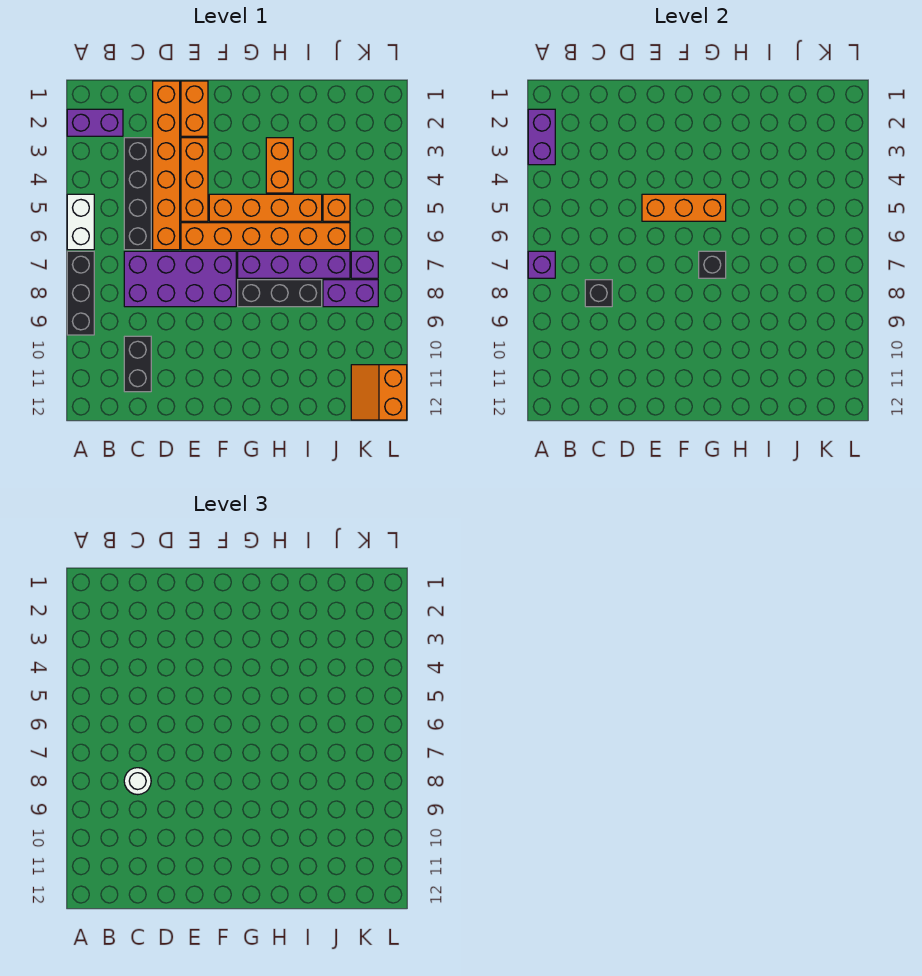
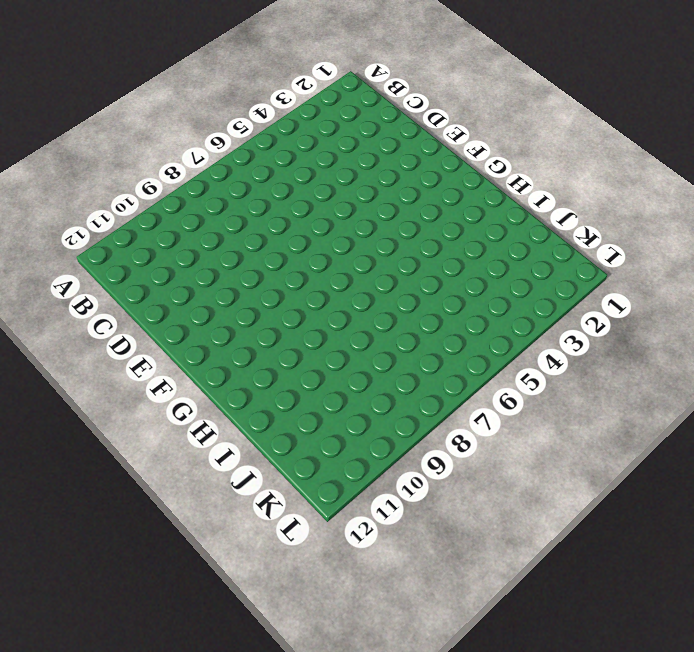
none -> purple 1x2 brick [67,109,123,136]
none -> white 1x2 brick [67,194,94,250]
none -> black 1x3 brick [67,251,94,335]

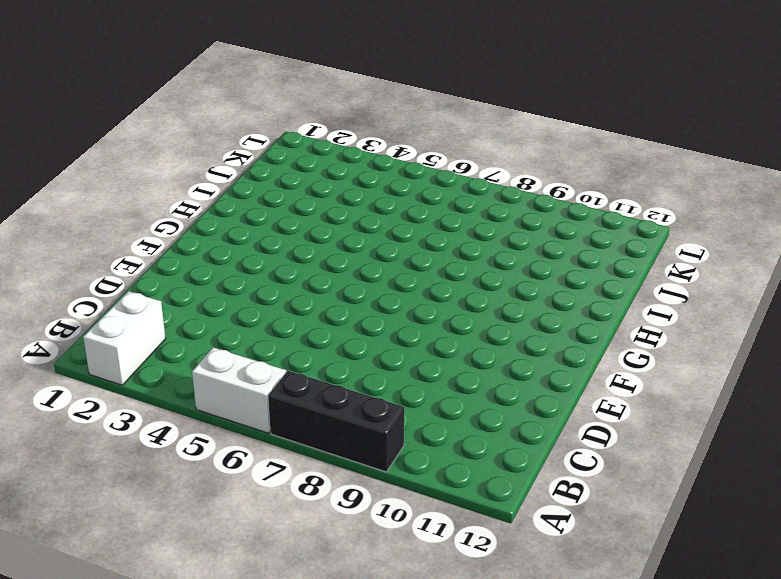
white 1x2 brick [83,291,166,385] -> purple 1x2 brick [67,109,123,136]
none -> black 1x4 brick [124,138,151,250]
none -> purple 2x4 brick [124,251,236,307]
none -> black 1x2 brick [124,336,151,392]

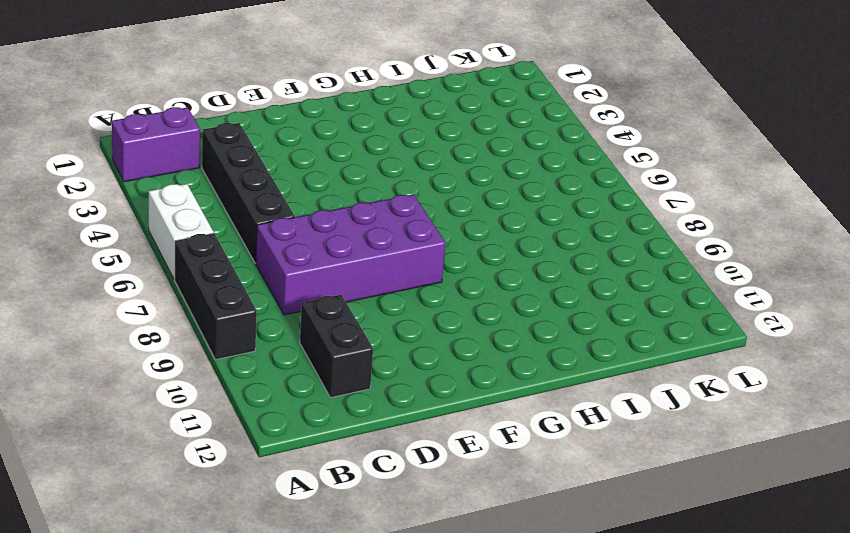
none -> orange 1x6 brick [153,81,180,250]
none -> orange 1x2 brick [181,81,208,136]
none -> orange 1x3 brick [181,138,208,221]

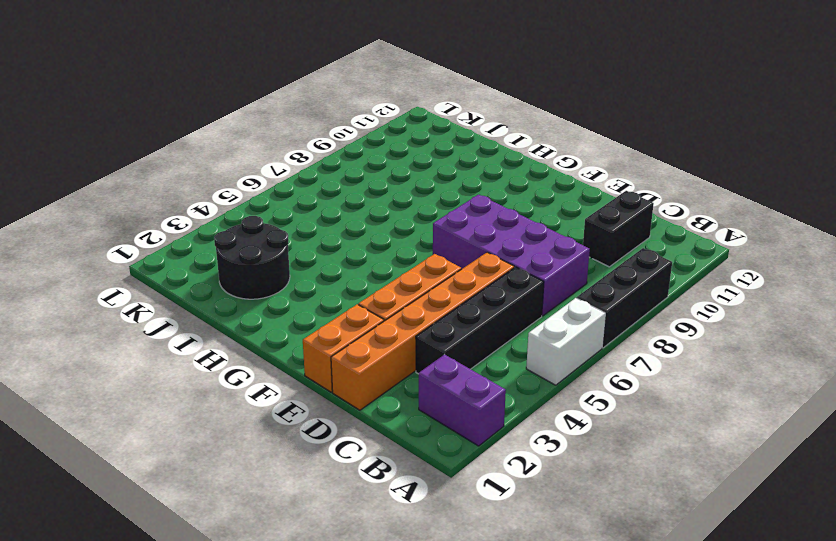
black 2x2 round brick [214,216,290,299] -> none
none -> orange 1x6 brick [181,223,350,250]
none -> orange 1x4 brick [209,194,322,221]
none -> purple 1x4 brick [238,251,350,278]

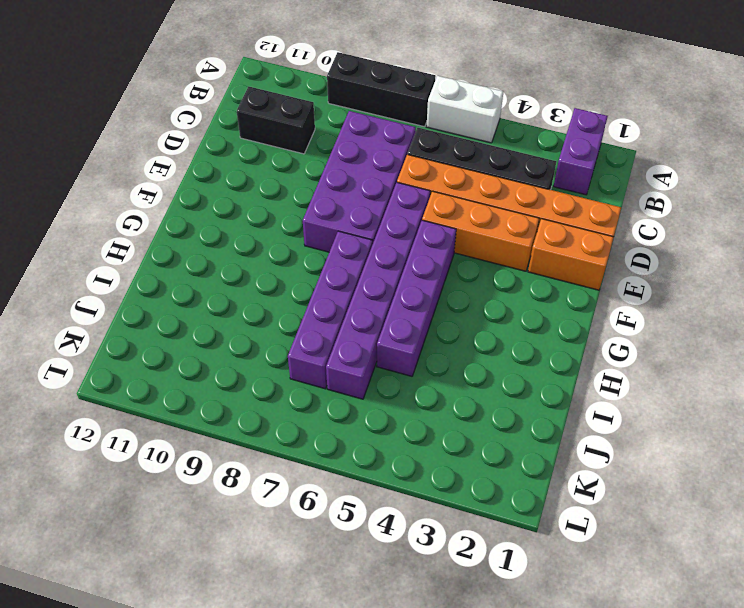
purple 1x6 brick [326,183,430,399] -> orange 1x6 brick [181,223,350,250]
purple 1x4 brick [377,220,456,376] -> orange 1x4 brick [209,194,322,221]
none -> black 1x3 brick [238,280,322,307]
none -> orange 1x2 brick [266,138,293,193]
none -> orange 1x1 brick [323,194,350,221]

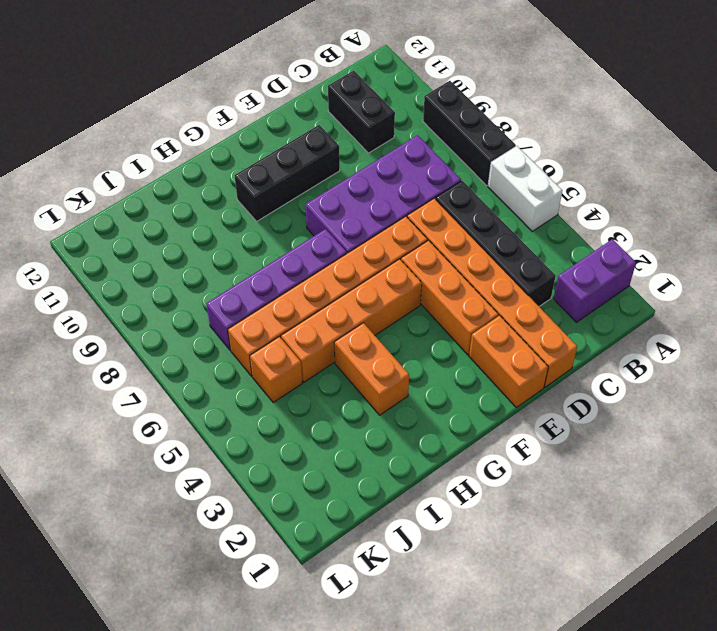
black 1x3 brick [235,125,340,221] -> black 1x3 brick moved to [238,280,322,307]
none -> purple 1x2 brick [323,280,378,307]
none -> purple 1x1 brick [351,251,378,278]
none -> orange 2x2 slope [351,365,407,420]

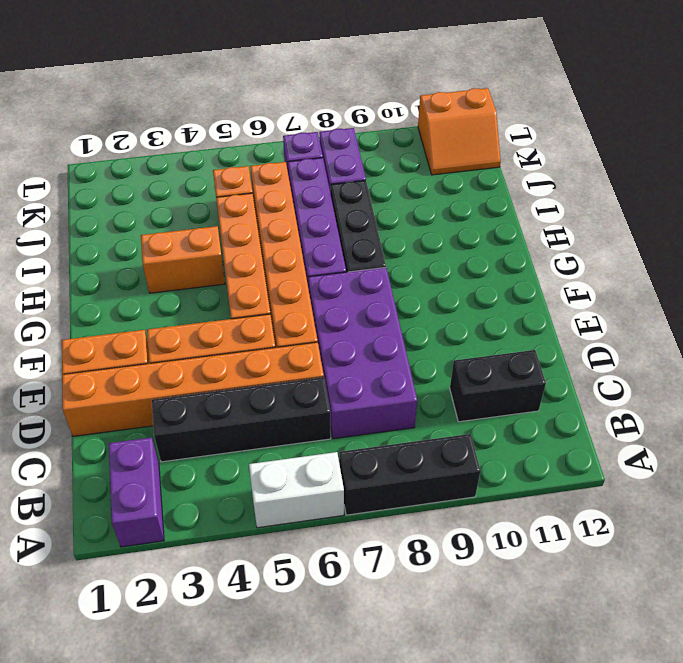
none -> purple 1x2 brick [528,109,555,165]
none -> purple 1x1 brick [528,251,555,278]
none -> black 1x1 brick [585,280,612,307]

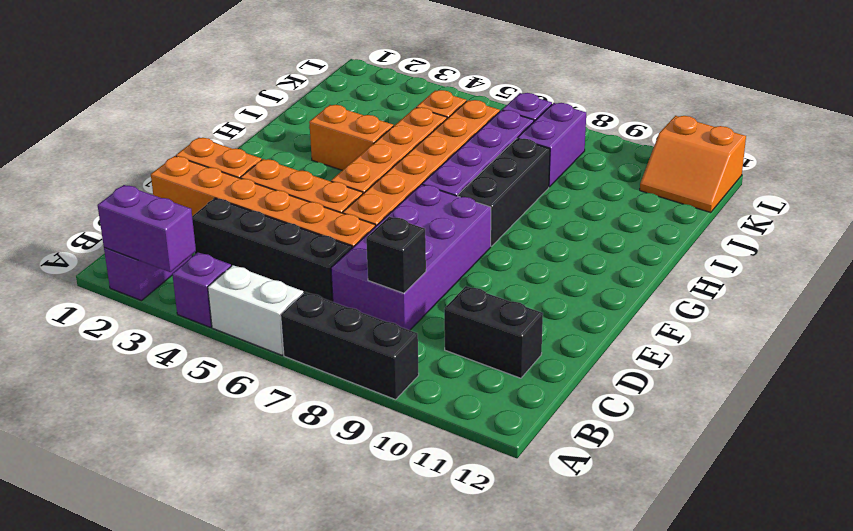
purple 1x1 brick [172,252,231,327] -> purple 1x1 brick moved to [528,251,555,278]
none -> orange 1x3 brick [642,194,726,221]
none -> black 1x1 brick [699,251,726,278]
none -> white 1x1 round brick [124,768,151,795]

